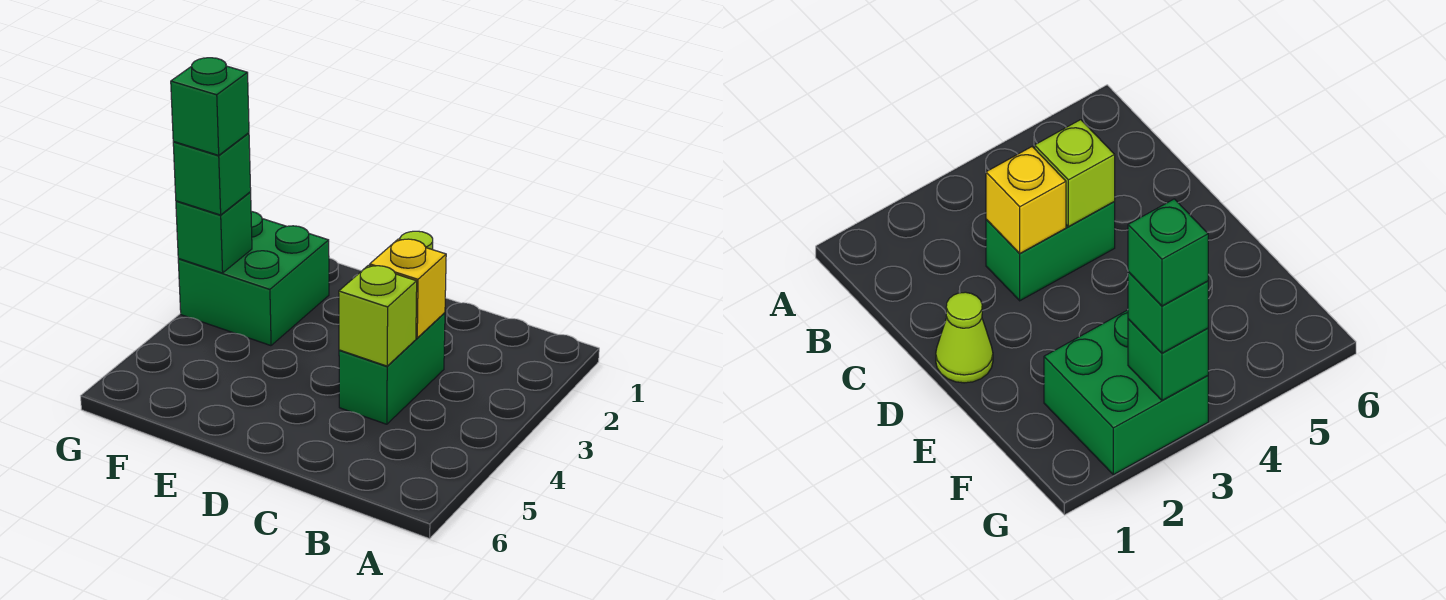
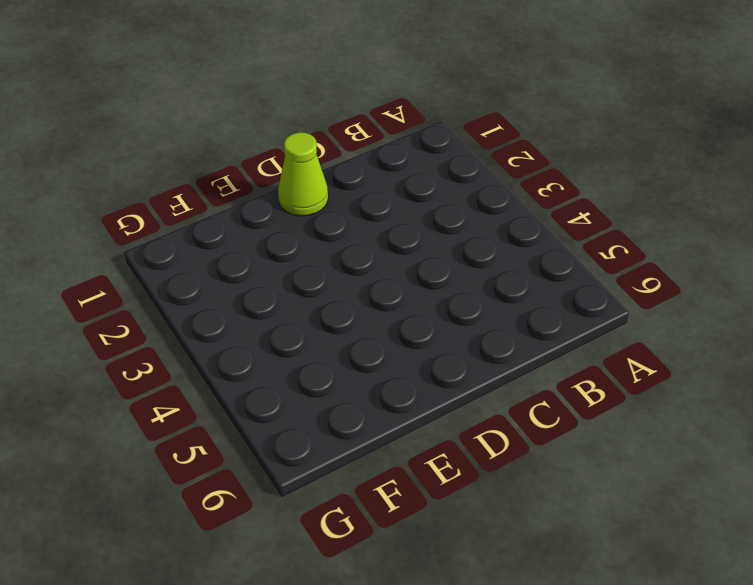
none -> green 1x2 brick [339,313,445,424]
none -> green 2x2 brick [178,211,329,346]

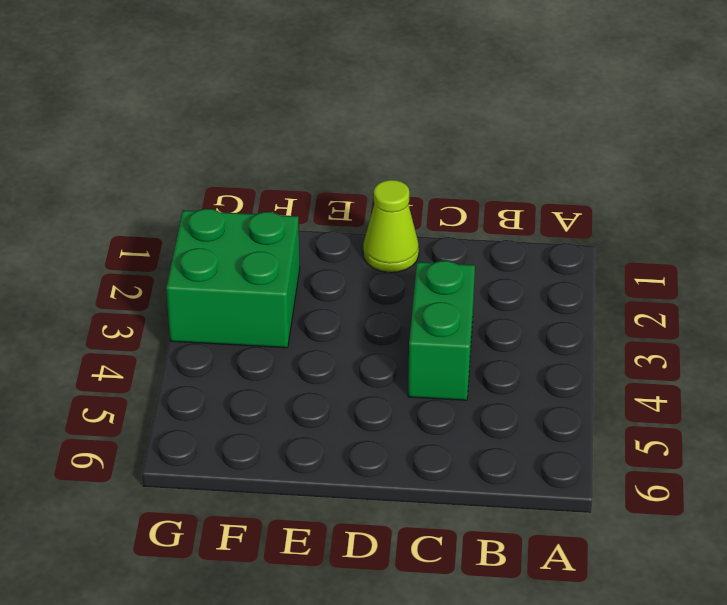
none -> yellow 1x1 brick [370,239,446,338]
none -> lime 1x1 brick [339,265,417,366]

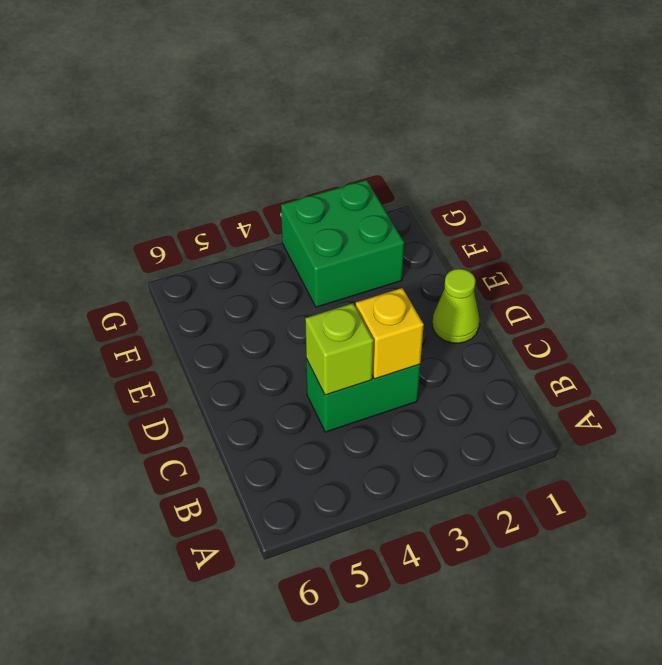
none -> green 1x1 brick [176,192,252,273]
none -> green 1x1 brick [173,133,251,215]

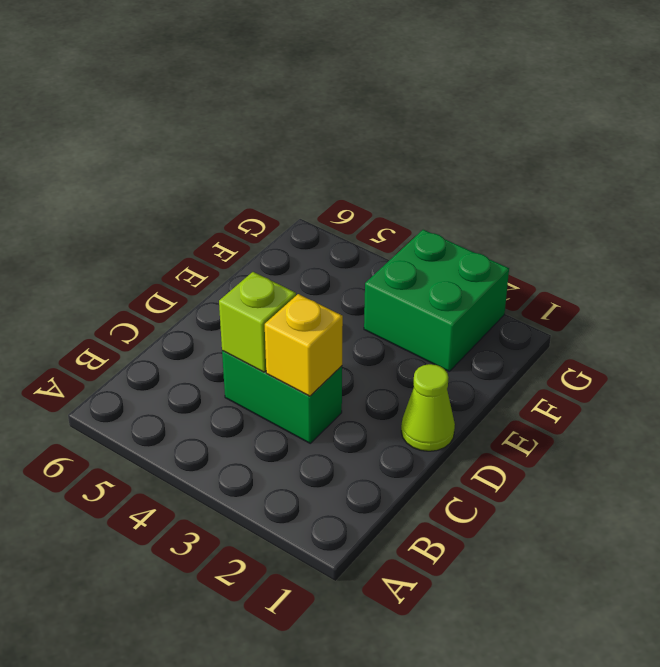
none -> green 1x1 brick [176,192,252,273]
none -> green 1x1 brick [173,133,251,215]

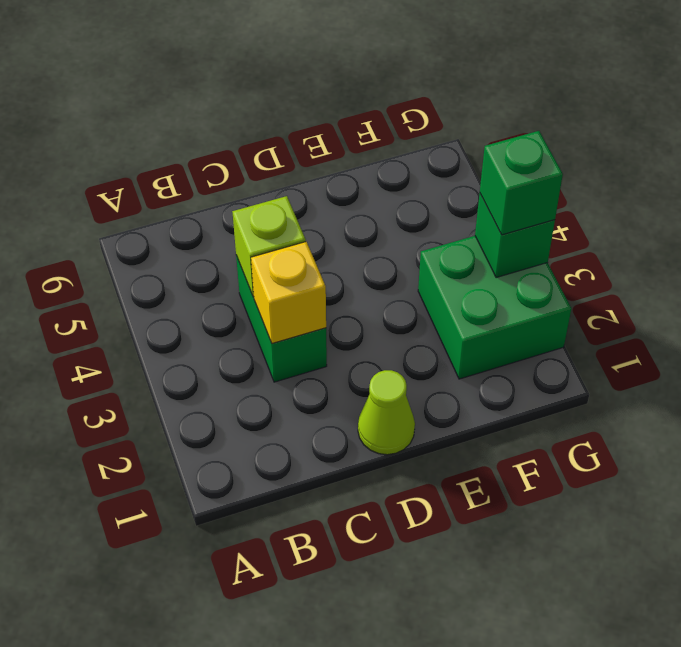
none -> green 1x1 brick [171,58,249,155]

